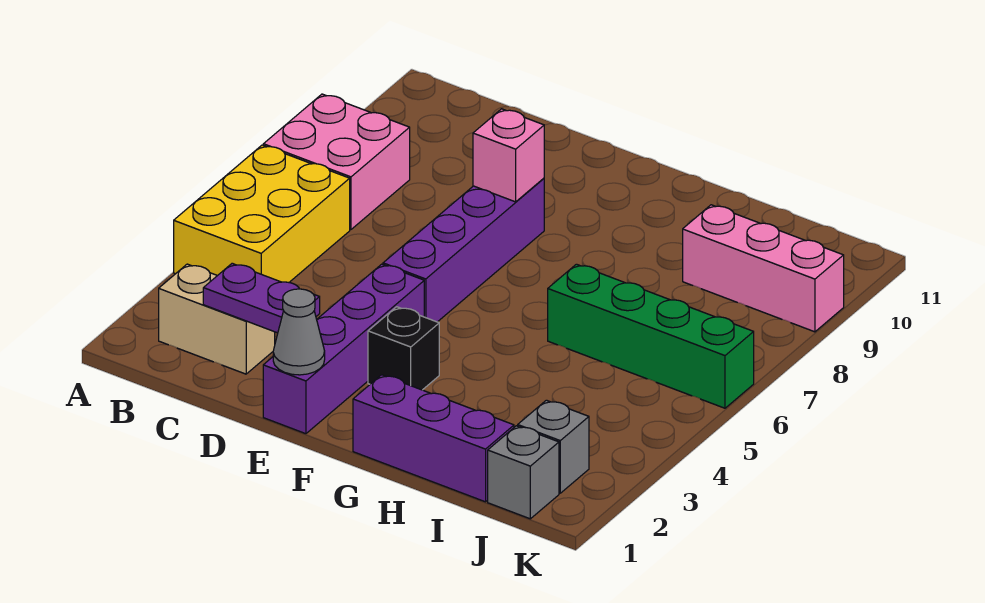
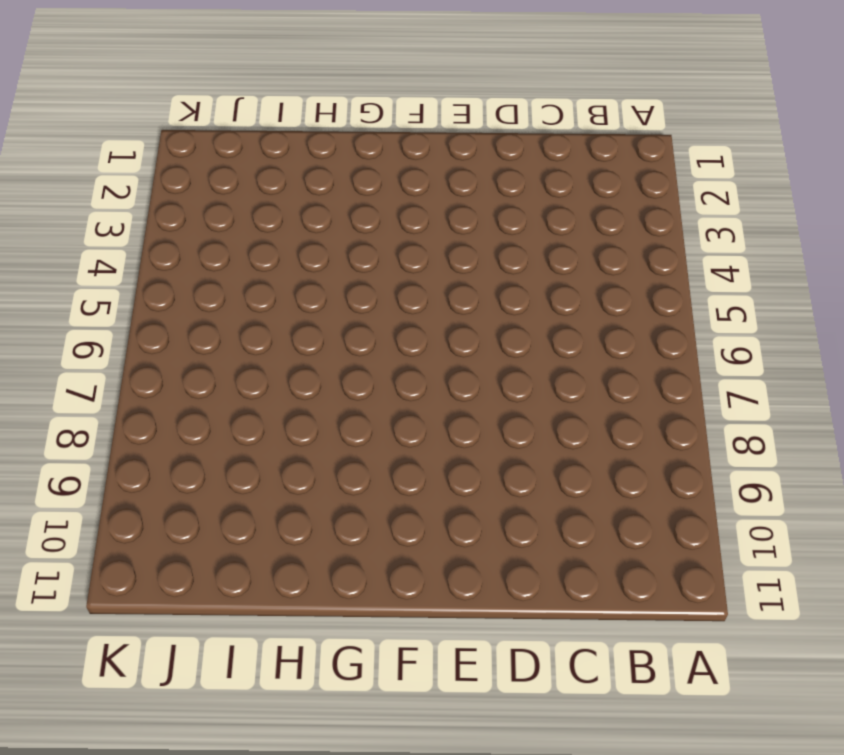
none -> yellow 2x3 brick [174,145,350,282]
none -> pink 2x2 brick [263,94,410,230]
none -> tan 1x2 brick [159,264,275,374]

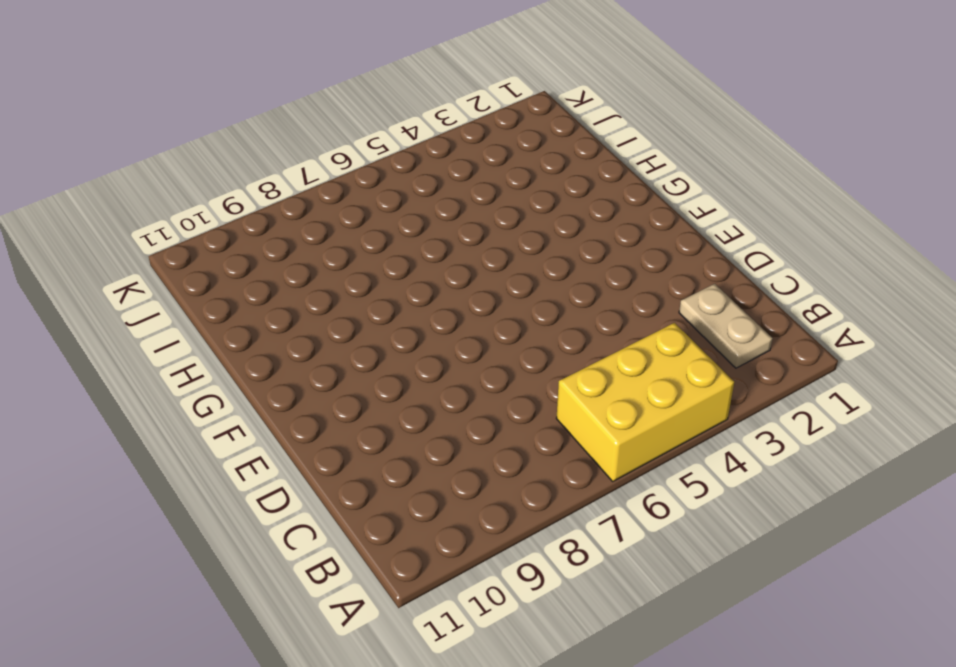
tan 1x2 plate [679,284,773,368] -> tan 1x2 brick [159,264,275,374]
none -> pink 2x2 brick [263,94,410,230]
none -> purple 1x4 brick [263,264,424,434]
none -> purple 1x4 brick [383,178,544,322]

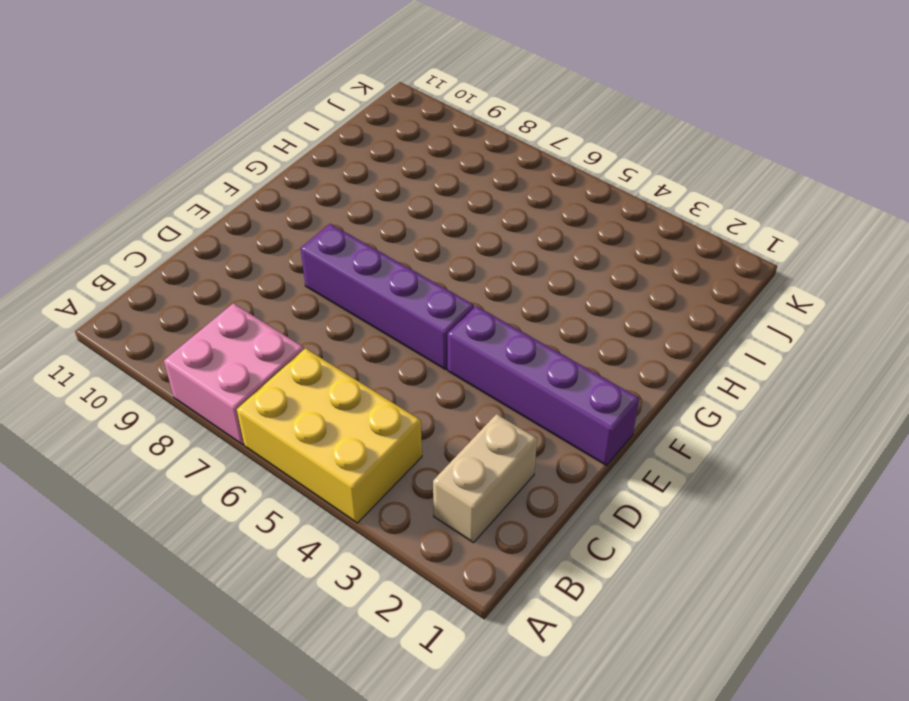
none -> black 1x1 brick [368,307,439,390]
none -> purple 1x3 brick [353,375,514,502]
none -> green 1x4 brick [548,264,754,408]

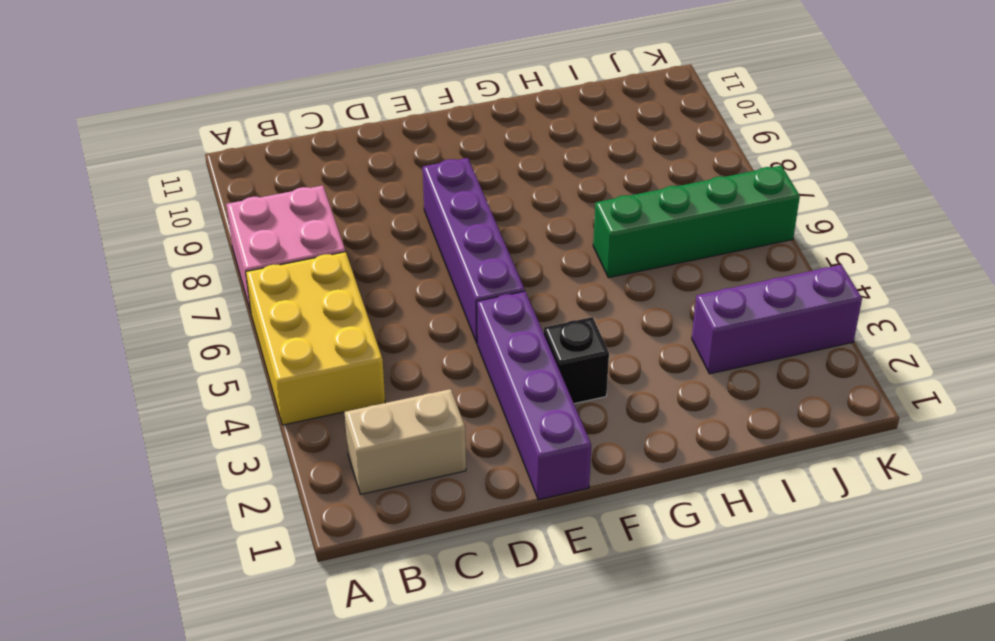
purple 1x3 brick [692,265,862,374] -> purple 1x3 brick moved to [353,375,514,502]
none -> pink 1x3 brick [683,205,844,332]
none -> grey 1x1 brick [488,426,559,519]
none -> grey 1x1 brick [518,400,589,493]

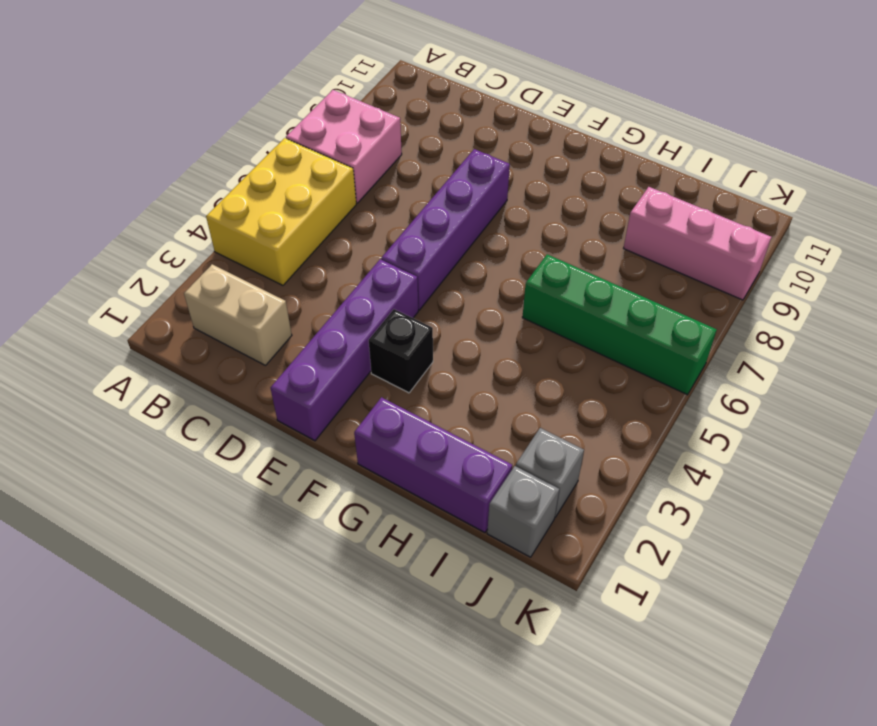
none -> purple 1x2 plate [203,263,320,333]
none -> grey 1x1 cone [273,289,325,375]
none -> pink 1x1 brick [473,109,544,202]

